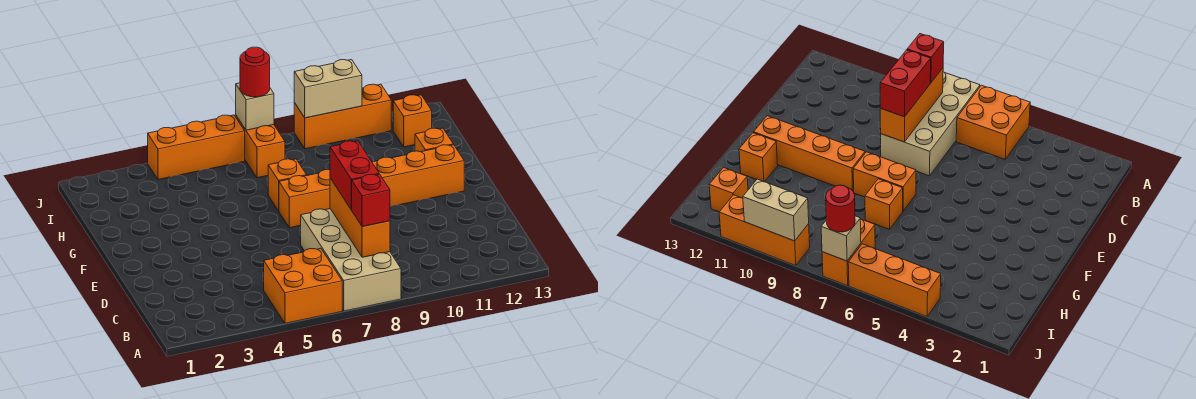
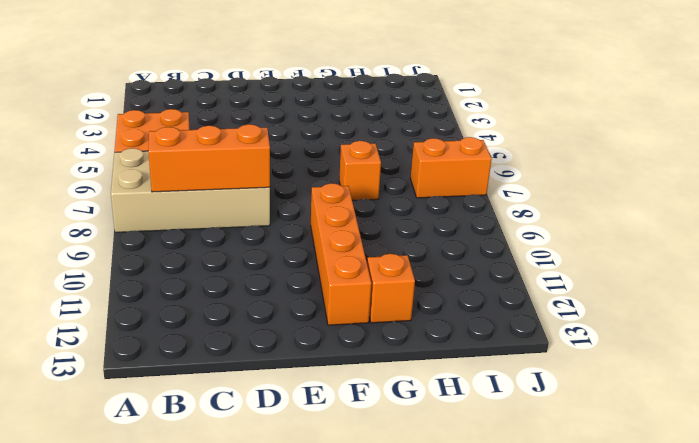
none -> orange 1x2 brick [279,170,330,228]
none -> orange 1x1 brick [393,95,432,147]
none -> orange 1x3 brick [148,115,245,180]

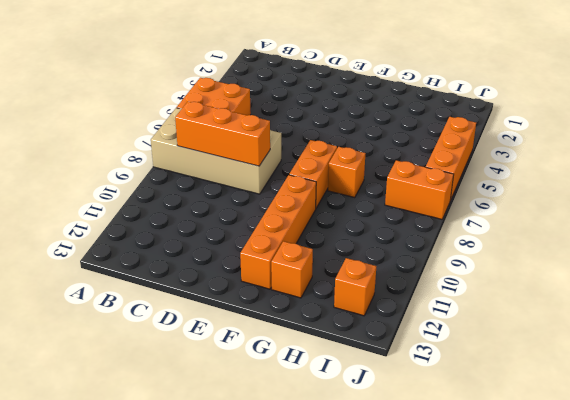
none -> orange 1x3 brick [294,84,391,149]
none -> tan 1x1 brick [236,83,274,130]
none -> tan 1x2 brick [294,60,362,118]

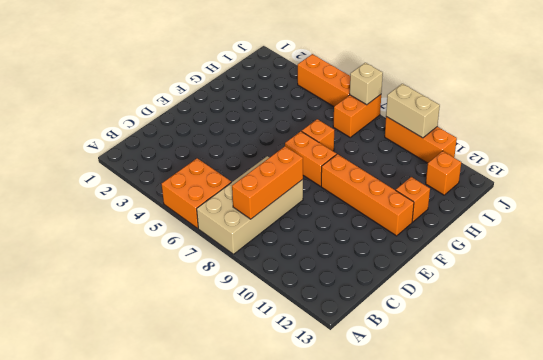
none -> red 1x1 brick [352,174,390,227]
none -> red 1x2 brick [330,141,379,210]
none -> red 1x1 round brick [240,47,270,97]

